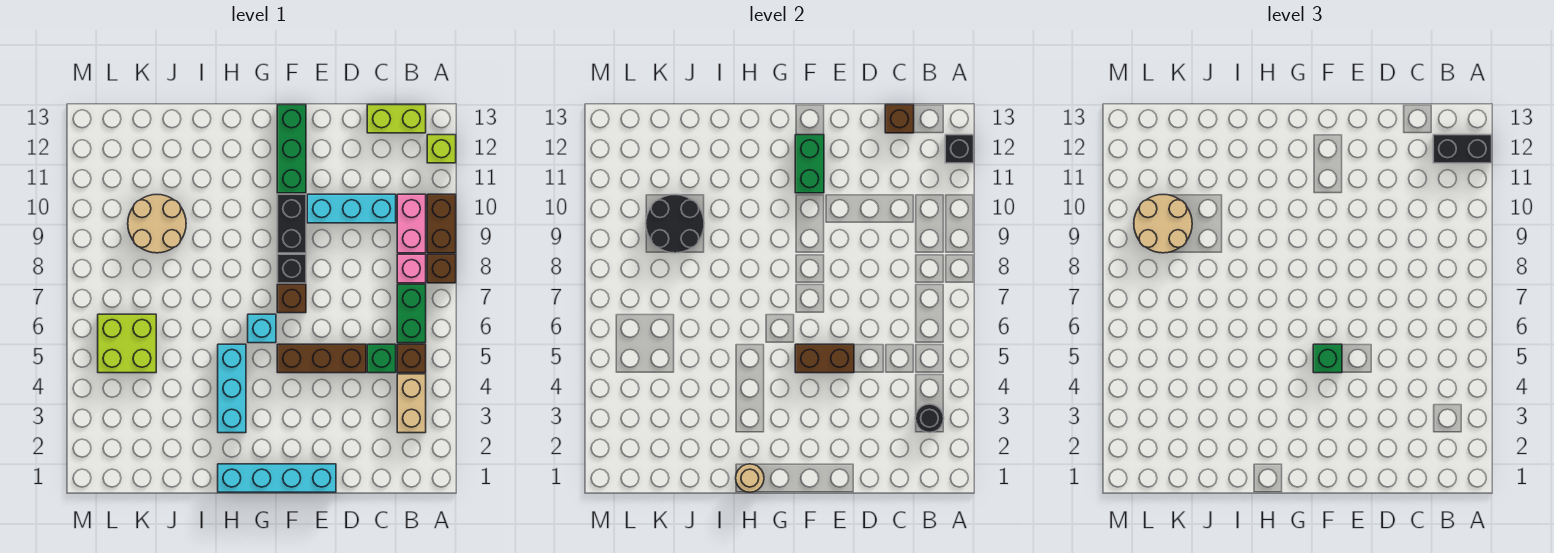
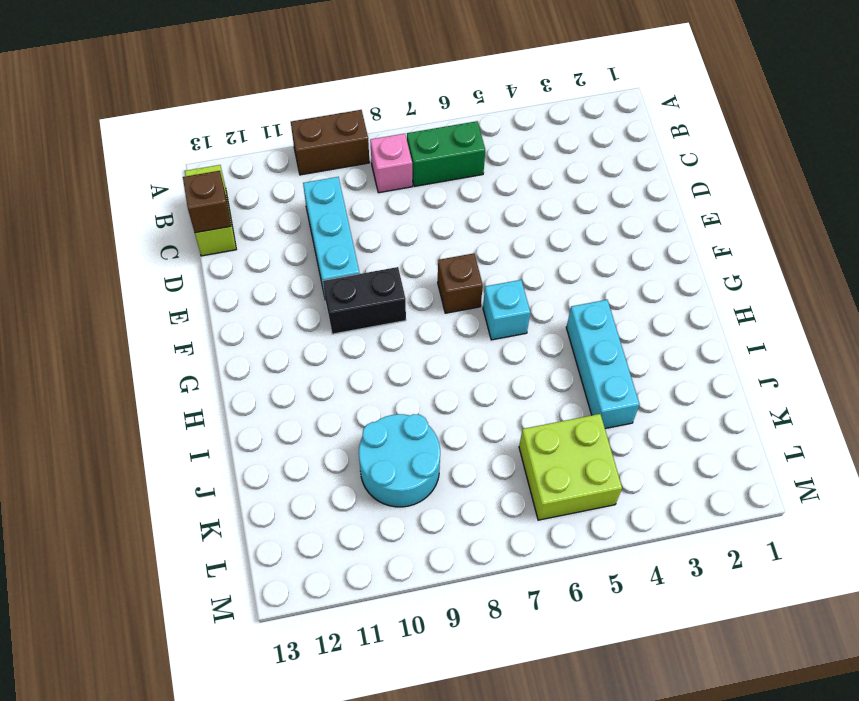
cyan 1x3 brick [566,300,639,428] -> cyan 1x3 brick turned to [218,344,246,433]
cyan 2x2 round brick [359,414,440,507] -> tan 2x2 round brick [128,195,186,253]
none -> brown 1x1 brick [427,254,456,283]
none -> lime 1x1 brick [427,135,456,163]
none -> tan 1x2 brick [397,374,426,433]
none -> brown 1x1 brick [397,344,426,373]

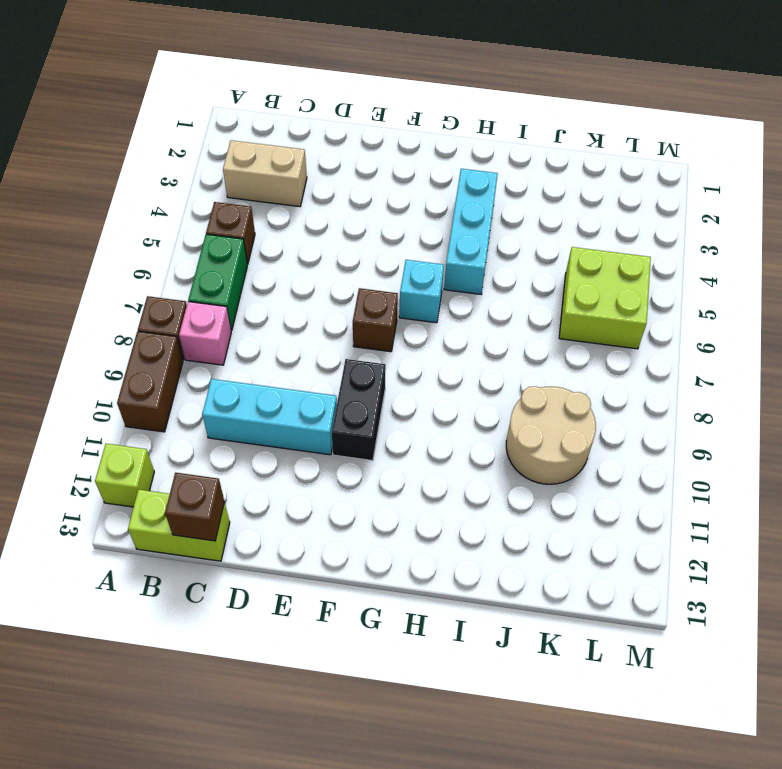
tan 1x2 brick [223,140,307,207] -> tan 1x2 brick turned to [397,374,426,433]
none -> pink 1x2 brick [397,194,426,253]
none -> green 1x1 brick [367,344,396,373]
none -> brown 1x3 brick [277,344,366,373]
none -> cyan 1x4 brick [218,464,336,492]

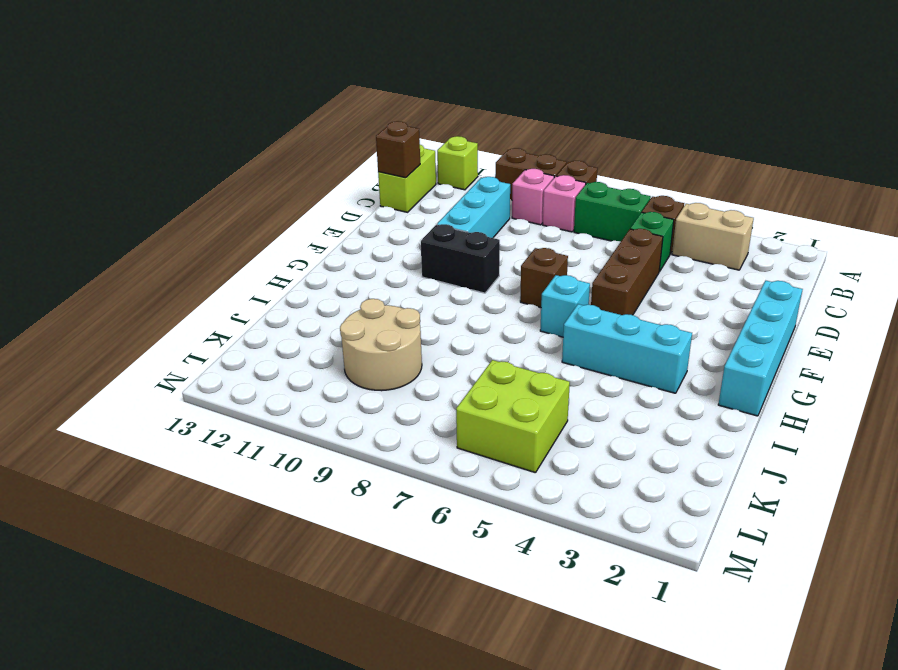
pink 1x1 brick [512,169,554,225] -> pink 1x2 brick [397,194,426,253]
none -> black 1x1 brick [277,254,306,283]
none -> green 1x3 brick [277,105,306,193]
none -> black 1x1 brick [945,135,974,163]
none -> black 1x1 round brick [915,404,944,433]

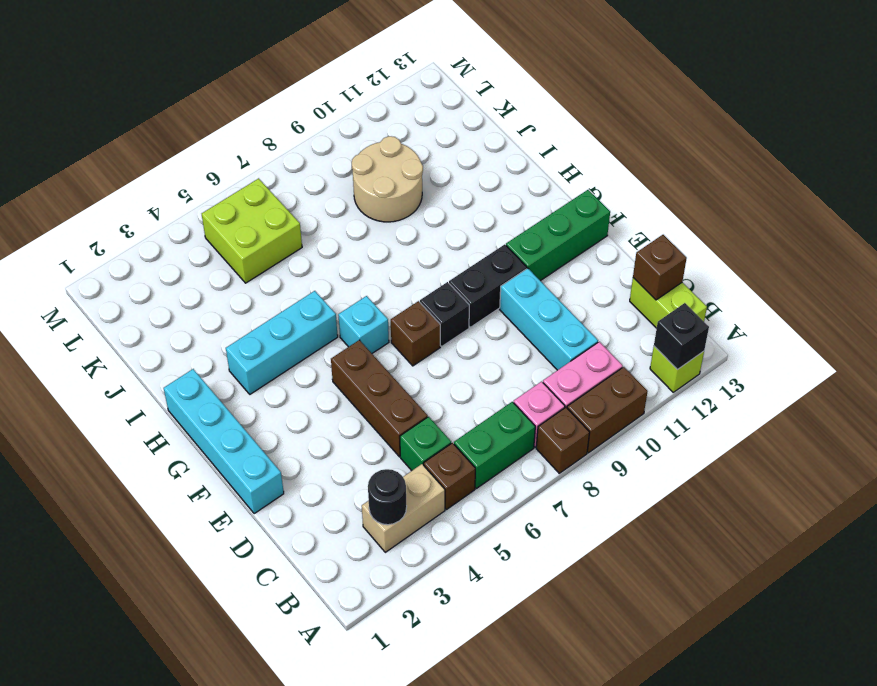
none -> brown 1x2 brick [795,344,854,373]
none -> green 1x2 brick [795,135,824,193]
none -> tan 1x1 round brick [736,464,764,492]
none -> black 2x2 round brick [646,195,704,253]

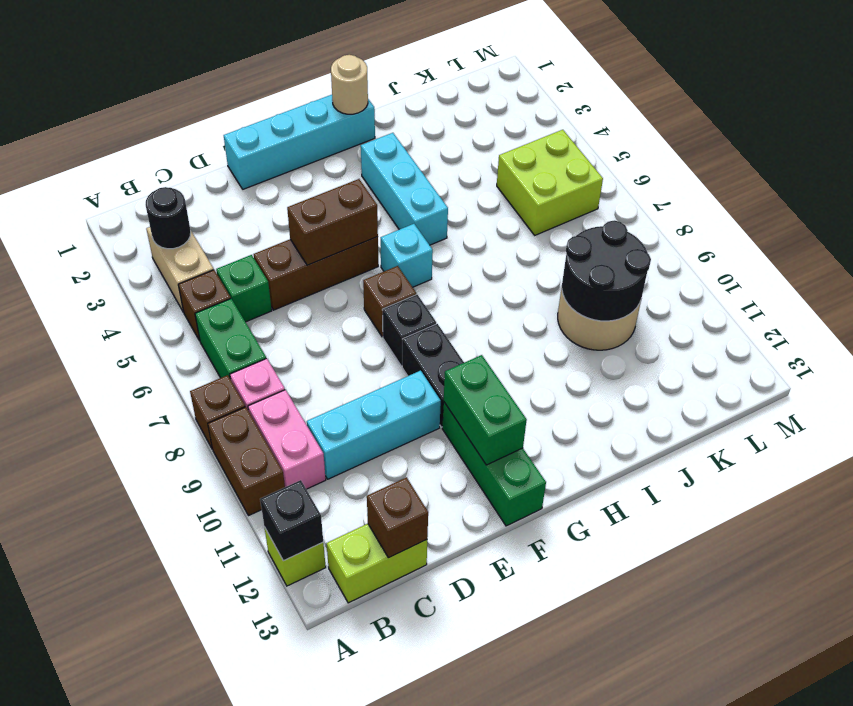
none -> black 1x2 brick [1433,135,1492,163]
none -> green 1x1 brick [1313,344,1342,373]
none -> tan 2x2 round brick [1134,195,1192,253]

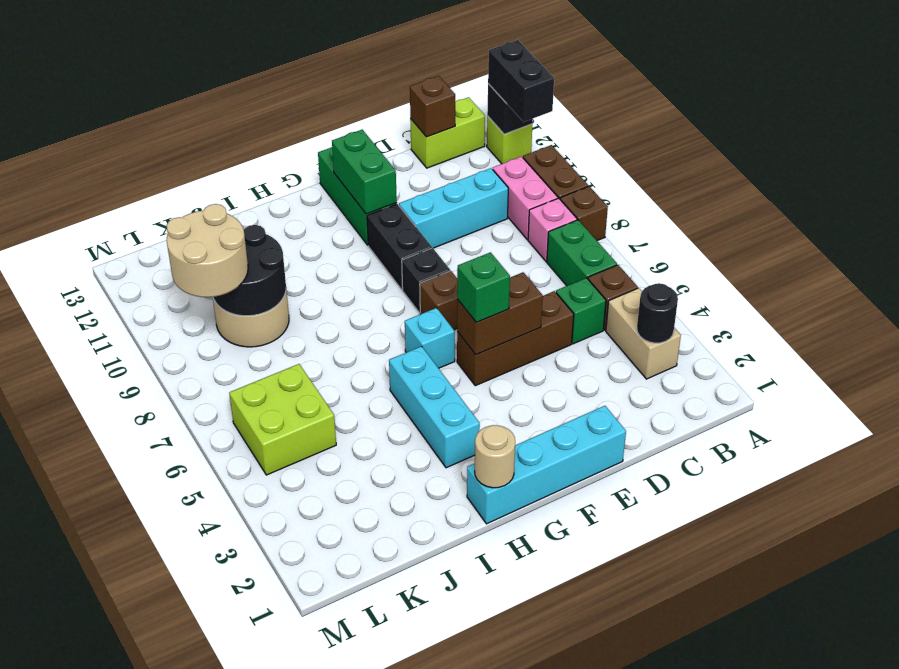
black 1x2 brick [488,40,554,122] -> black 1x2 brick turned to [1433,135,1492,163]

